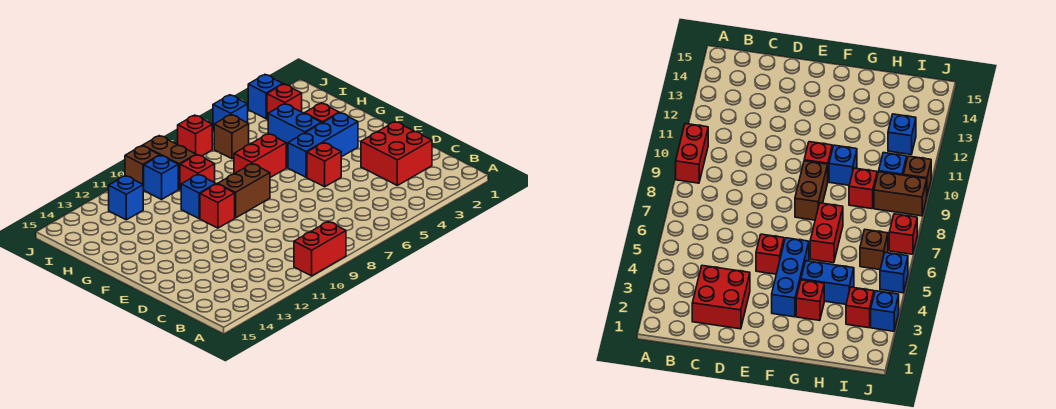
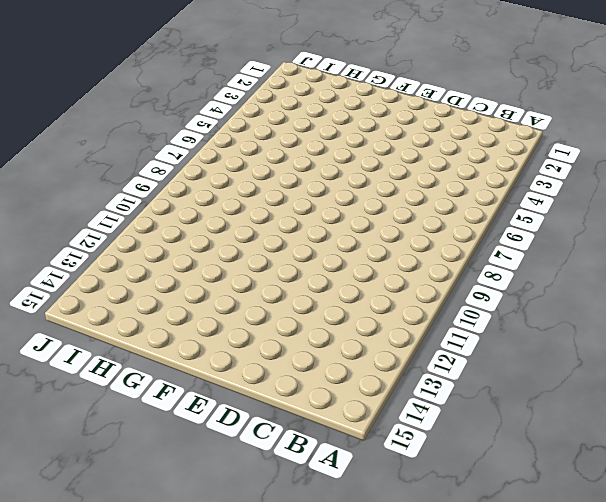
none -> red 1x2 brick [294,222,346,276]
none -> red 2x2 brick [361,122,432,185]
none -> red 1x1 brick [307,143,341,187]

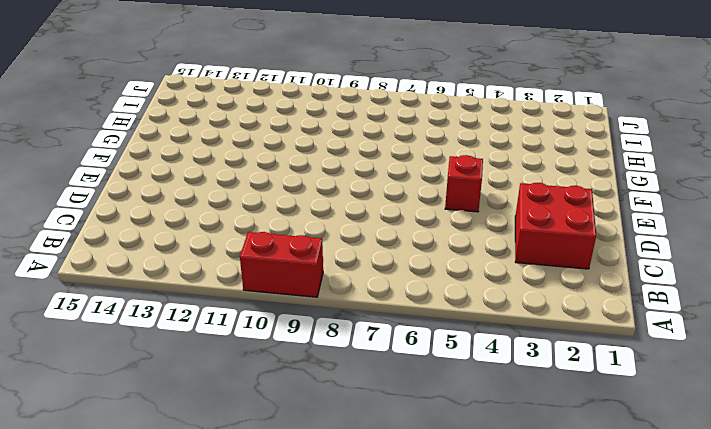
none -> blue 1x3 brick [288,113,358,177]
none -> brown 1x2 brick [218,164,270,218]
none -> red 1x1 brick [200,184,235,228]

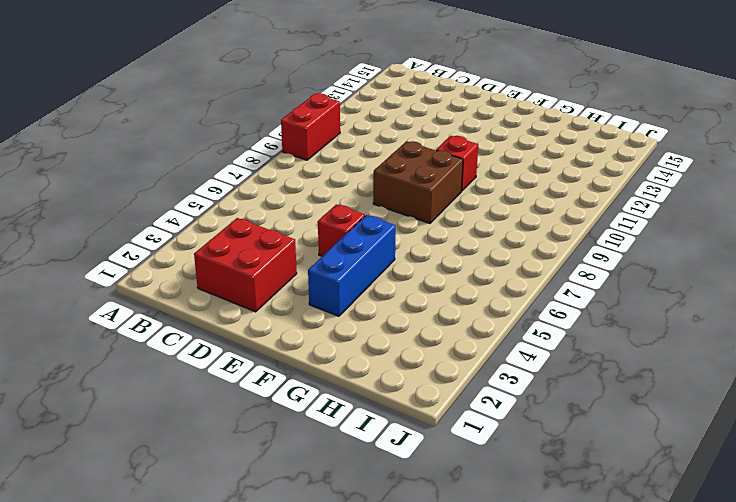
brown 2x2 brick [373,141,463,223] -> brown 1x2 brick [218,164,270,218]
none -> red 1x1 brick [305,103,339,123]
none -> blue 1x2 brick [268,104,321,149]
none -> red 1x2 brick [234,134,286,178]

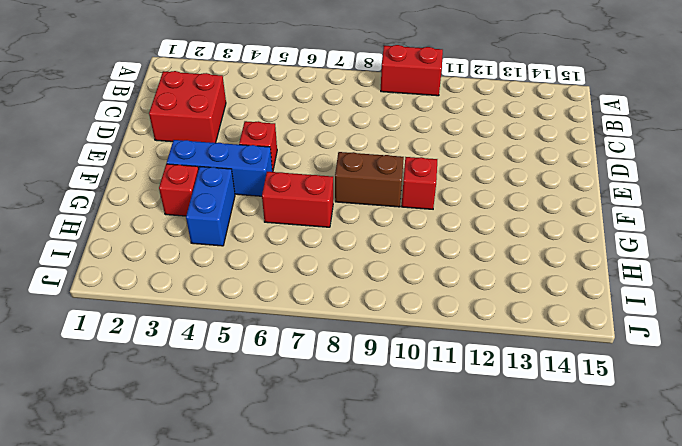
none -> blue 1x1 brick [181,175,216,218]
none -> red 1x1 brick [180,155,215,190]
none -> red 1x1 brick [267,84,302,120]

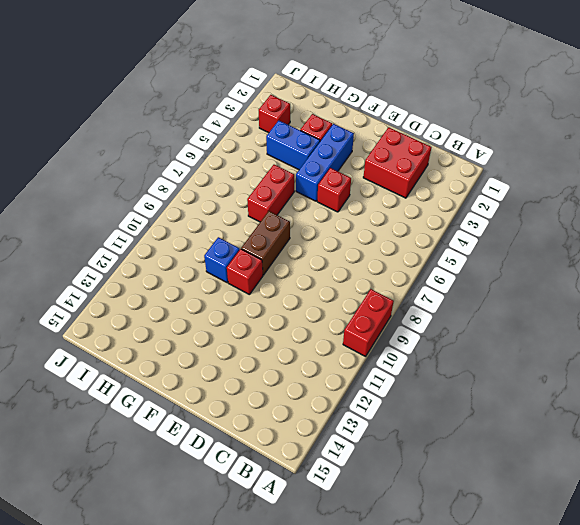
none -> red 1x1 brick [180,155,215,190]
none -> brown 1x1 brick [214,115,249,159]
none -> brown 1x2 brick [143,136,196,189]

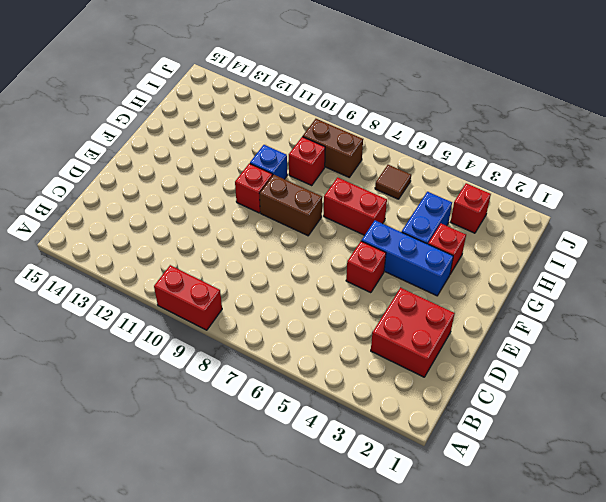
brown 1x1 tile [375,165,411,199] -> brown 1x1 brick [214,115,249,159]
brown 1x2 brick [303,119,363,177] -> brown 1x2 brick turned to [143,136,196,189]
none -> blue 1x1 brick [143,155,178,199]
none -> blue 1x1 brick [109,176,143,220]
none -> blue 1x1 brick [248,75,283,119]

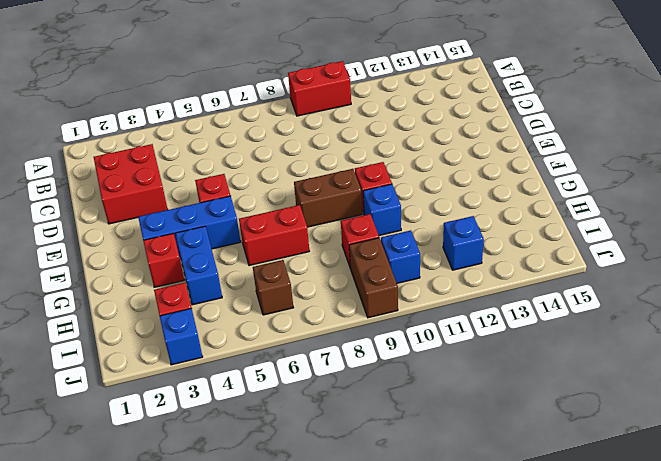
none -> blue 1x1 brick [213,95,248,130]
none -> red 1x1 brick [178,115,212,156]
none -> brown 1x1 brick [125,146,160,189]

